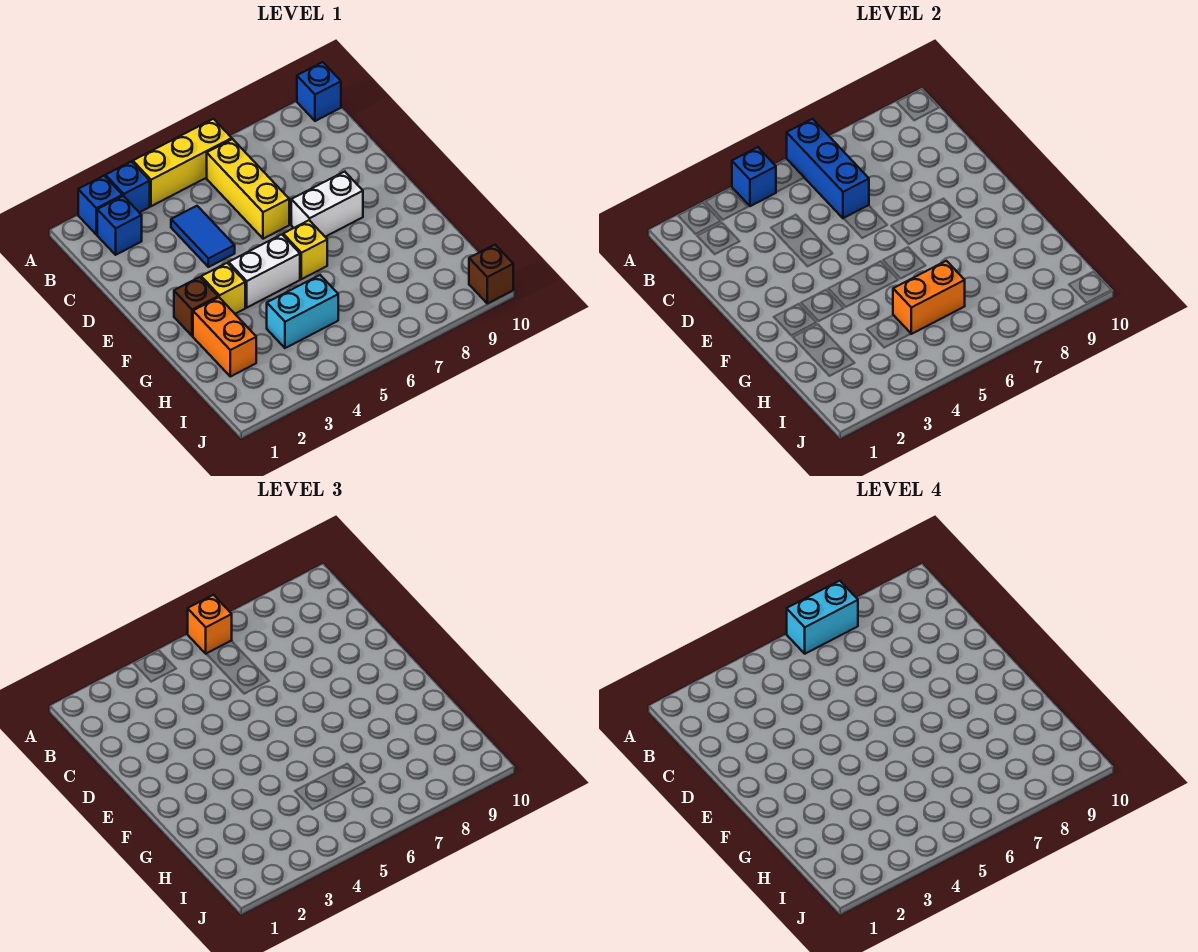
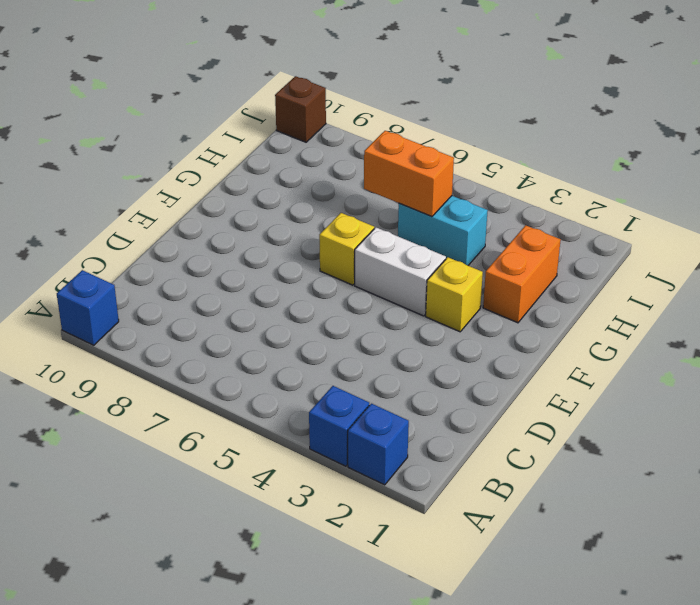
none -> yellow 1x3 brick [133,119,232,206]
none -> blue 1x1 brick [97,196,142,255]
none -> yellow 1x3 brick [207,139,289,239]

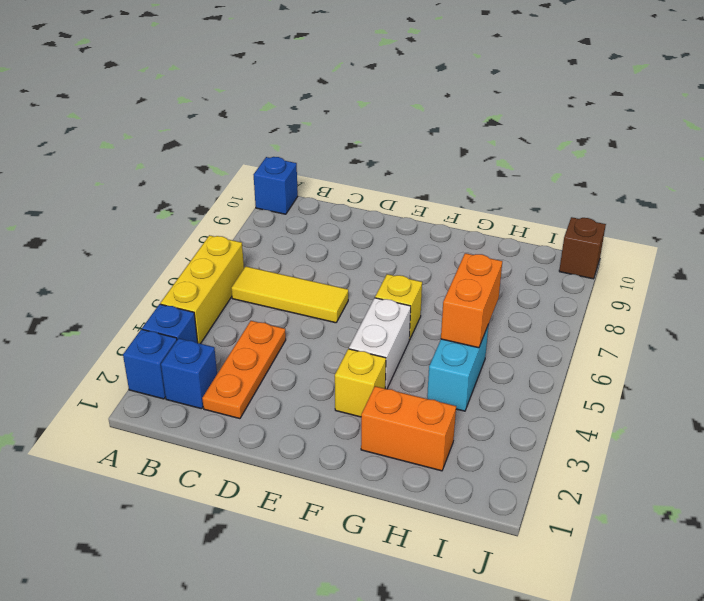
yellow 1x3 tile [231,266,348,323] -> yellow 1x3 brick [207,139,289,239]
orange 1x3 plate [202,321,286,419] -> blue 1x2 tile [171,206,235,267]
none -> white 1x2 brick [291,172,363,237]
none -> brown 1x1 brick [174,277,218,336]
none -> blue 1x1 brick [732,147,776,206]

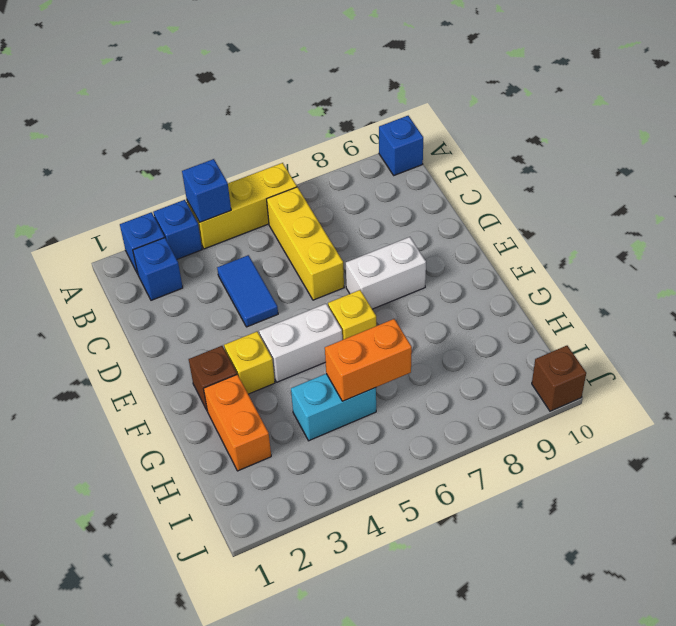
none -> blue 1x3 brick [787,119,869,218]
none -> orange 1x1 brick [188,595,232,654]
none -> cyan 1x2 brick [787,581,858,654]

